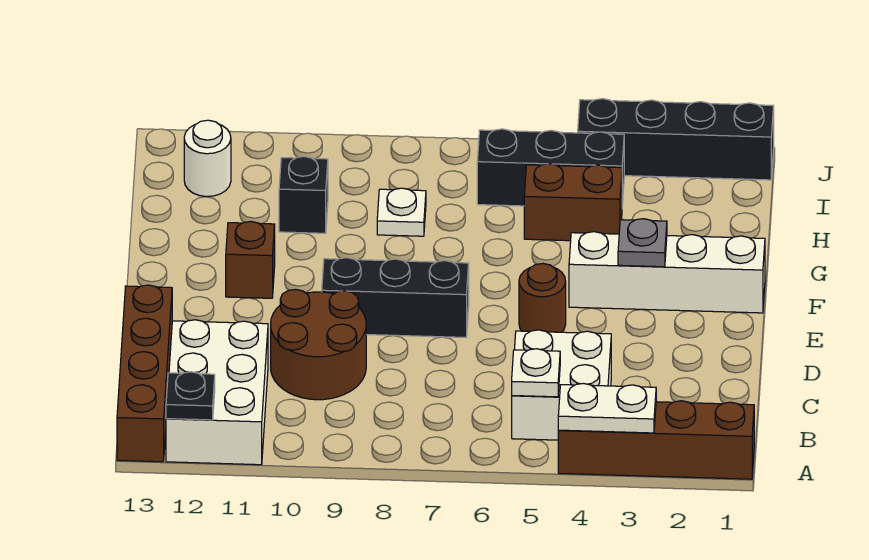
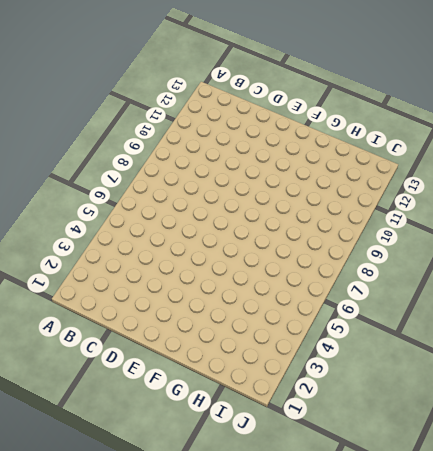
none -> brown 1x4 brick [558,401,754,479]
none -> white 2x3 brick [166,320,268,465]
none -> brown 1x4 brick [117,285,172,462]

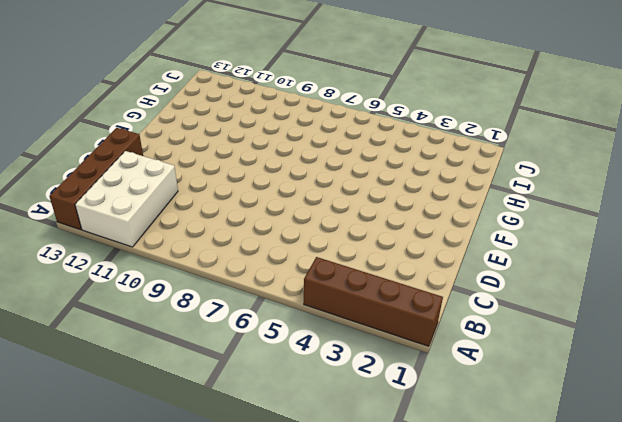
none -> white 2x2 brick [512,330,611,440]
none -> brown 2x2 round brick [271,289,366,400]
none -> brown 1x1 round brick [519,263,566,332]

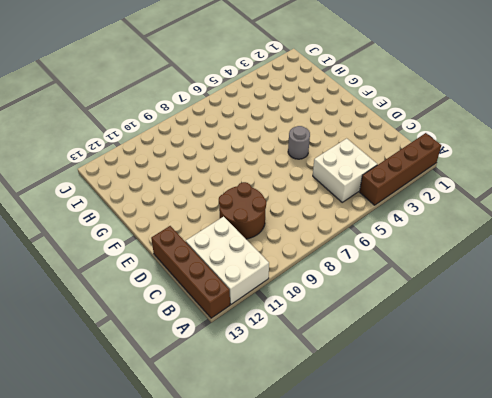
grey 1x1 round brick [288,126,310,159] -> brown 1x1 round brick [519,263,566,332]
none -> black 1x3 brick [322,258,469,337]
none -> white 1x4 brick [569,232,765,313]
none -> brown 1x1 brick [226,221,275,298]

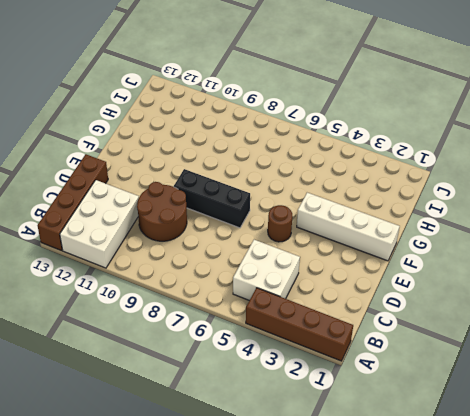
none -> brown 1x1 brick [226,221,275,298]
none -> brown 1x2 brick [524,164,622,241]
none -> white 1x1 plate [377,188,426,236]

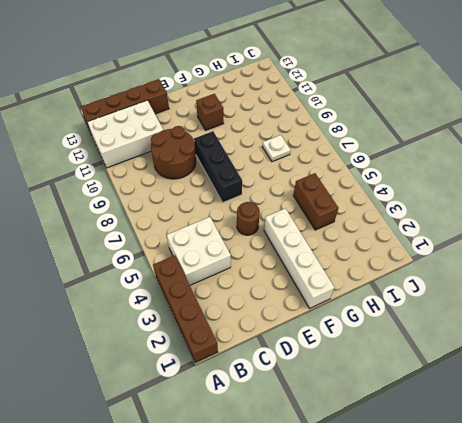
none -> black 1x1 brick [279,156,328,233]
none -> black 1x3 brick [477,129,624,206]
none -> white 1x1 round brick [184,120,231,197]

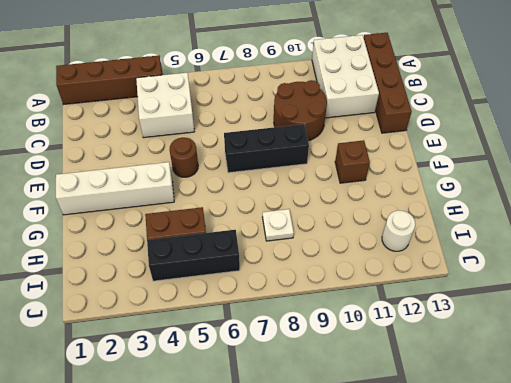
none -> black 1x1 brick [279,156,328,233]
none -> black 1x4 brick [578,99,774,180]
none -> white 1x2 plate [558,383,656,433]

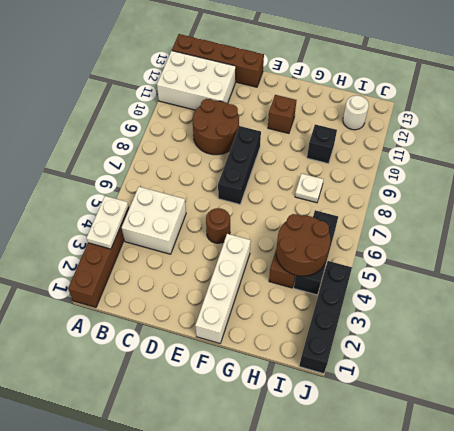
brown 2x2 round brick [276,214,331,276] -> none
none -> black 1x1 plate [166,372,215,420]
none -> white 1x1 plate [512,349,560,397]
none -> grey 1x1 plate [618,219,667,267]

